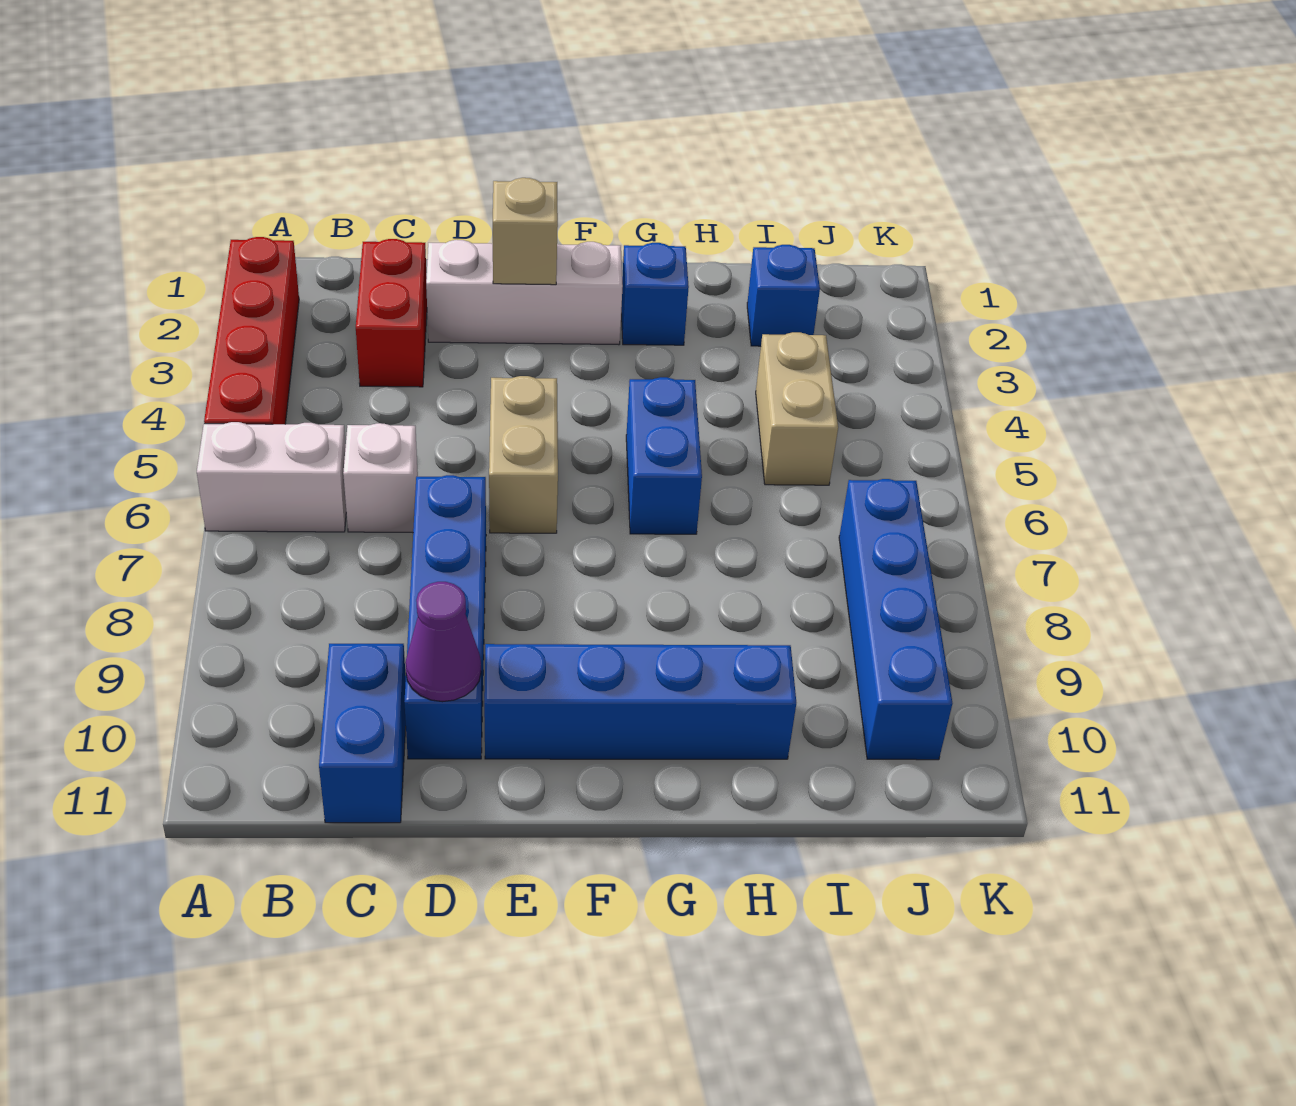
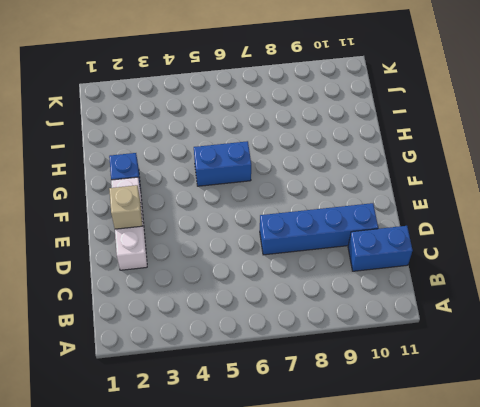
none -> red 1x4 brick [204,237,299,424]
none -> white 1x2 brick [197,422,346,532]
none -> red 1x2 brick [356,239,427,387]

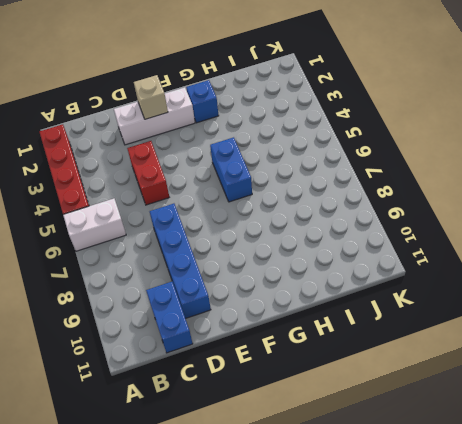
red 1x2 brick [127,141,169,205] -> red 1x2 brick moved to [356,239,427,387]
none -> white 1x1 brick [343,423,418,533]
none -> tan 1x2 brick [489,376,558,533]
none -> blue 1x4 brick [484,644,796,759]

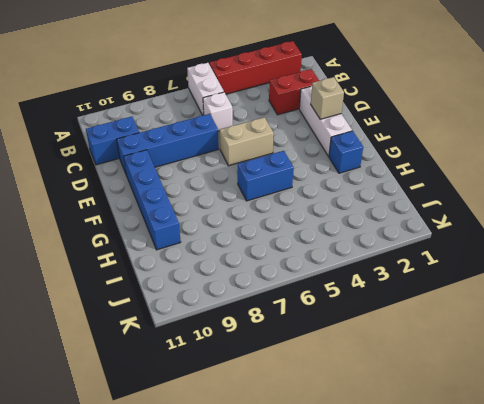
none -> blue 1x1 brick [747,245,820,346]
none -> tan 1x2 brick [756,332,838,485]
none -> blue 1x4 brick [839,479,952,760]

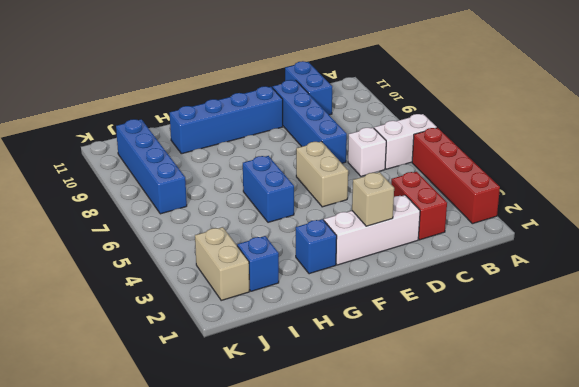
tan 1x2 brick [195,227,250,300] -> tan 1x2 brick moved to [756,332,838,485]
none -> purple 1x1 cone [405,582,481,702]

